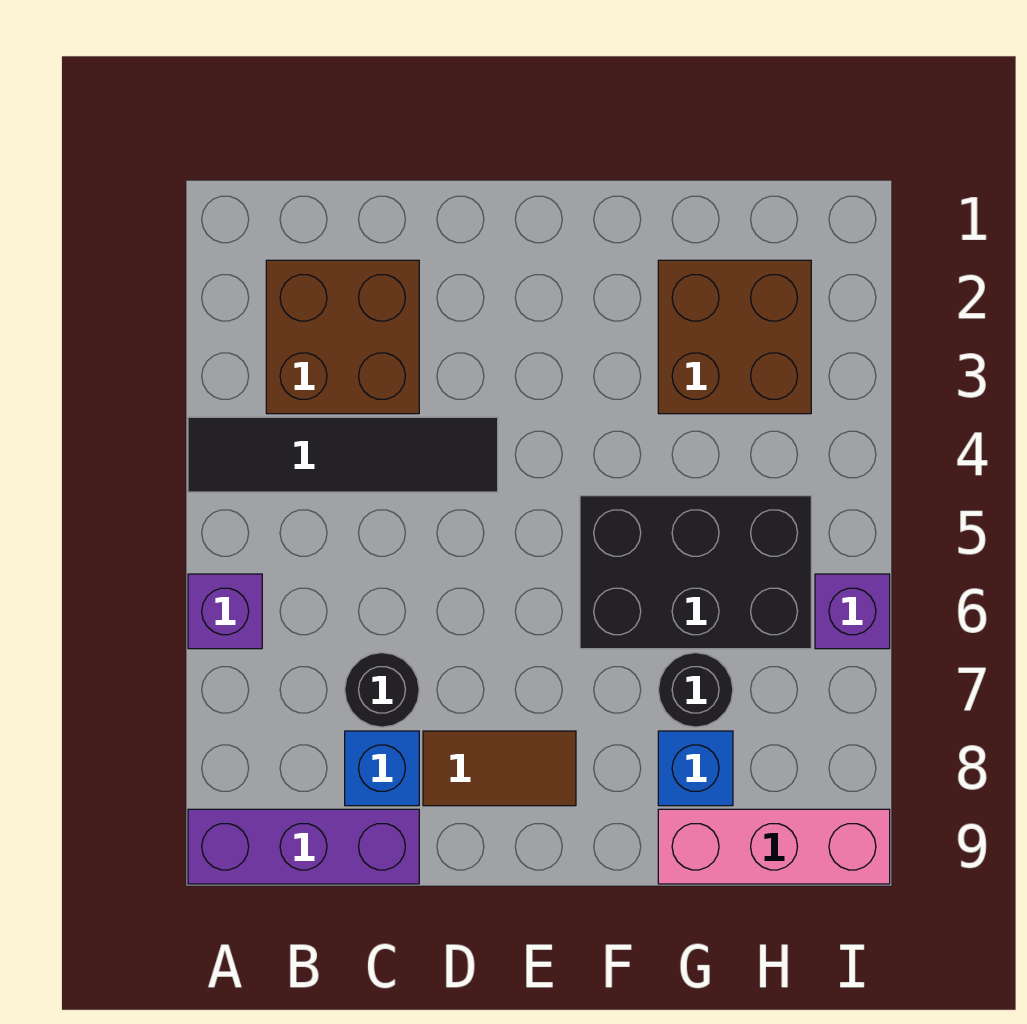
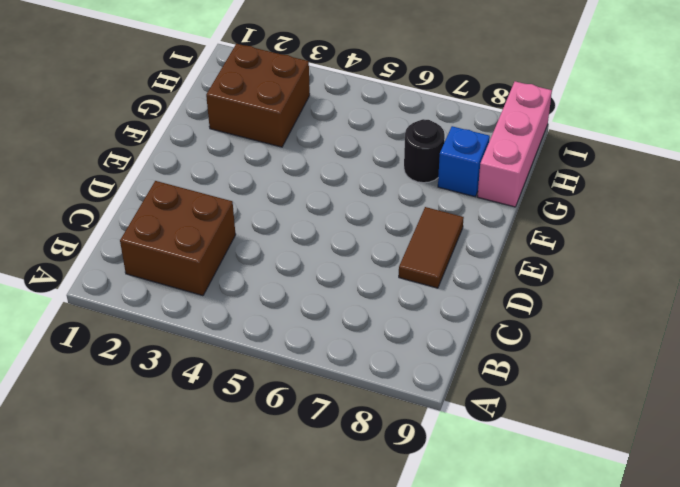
none -> black 1x4 tile [188,417,498,492]
none -> purple 1x1 brick [188,574,262,649]
none -> purple 1x3 brick [188,809,419,884]

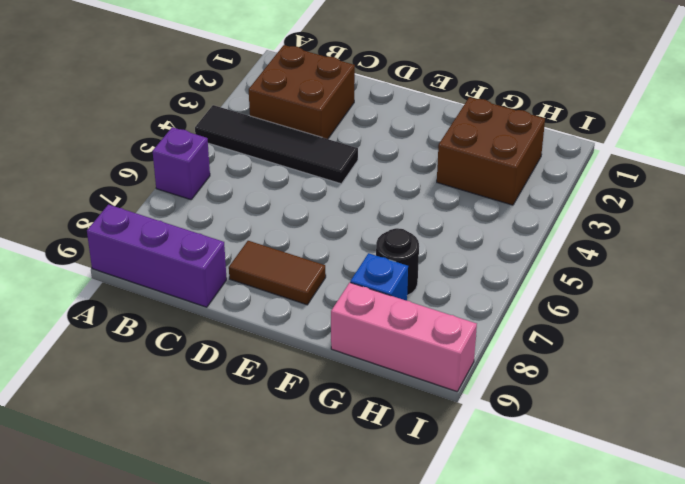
none -> black 1x1 round brick [345,653,419,727]
none -> blue 1x1 brick [345,731,419,806]
none -> black 2x3 brick [580,496,811,649]

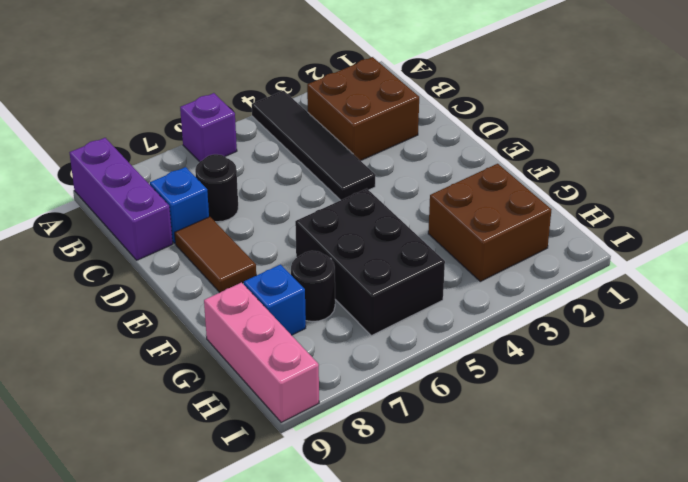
none -> purple 1x1 brick [815,574,890,649]

